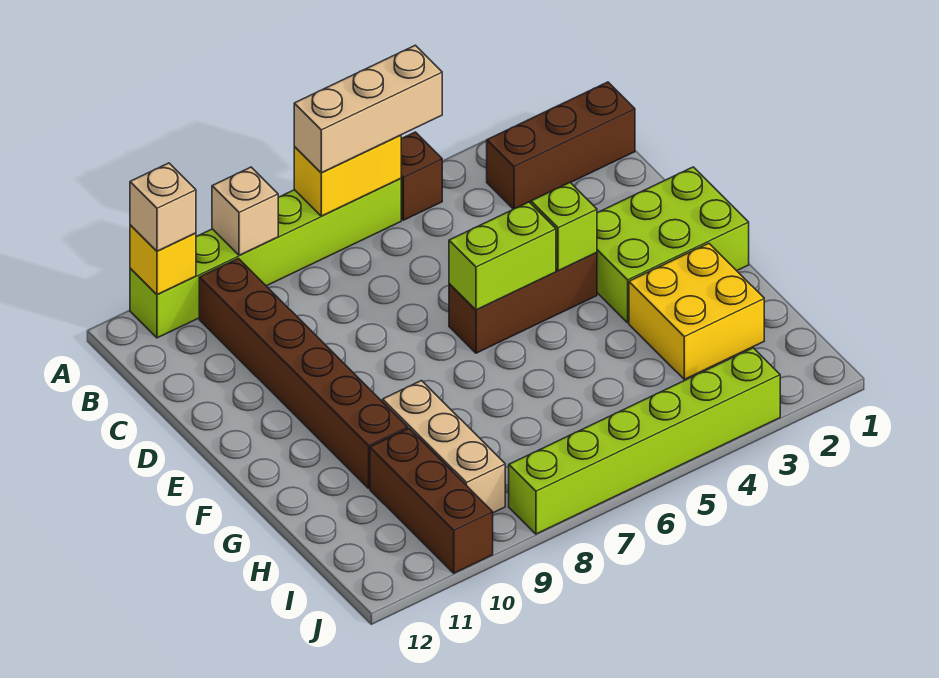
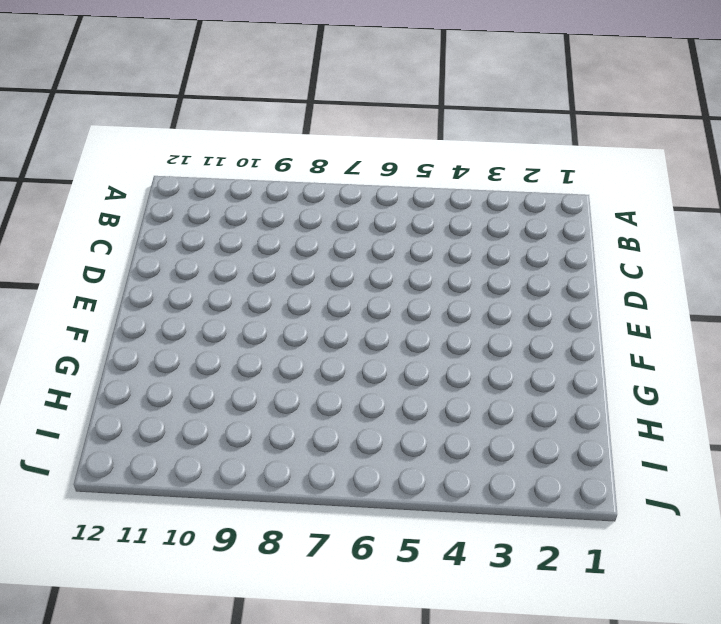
none -> brown 1x1 brick [401,132,442,220]
none -> lime 1x6 brick [130,179,401,338]
none -> brown 1x3 brick [487,82,635,209]

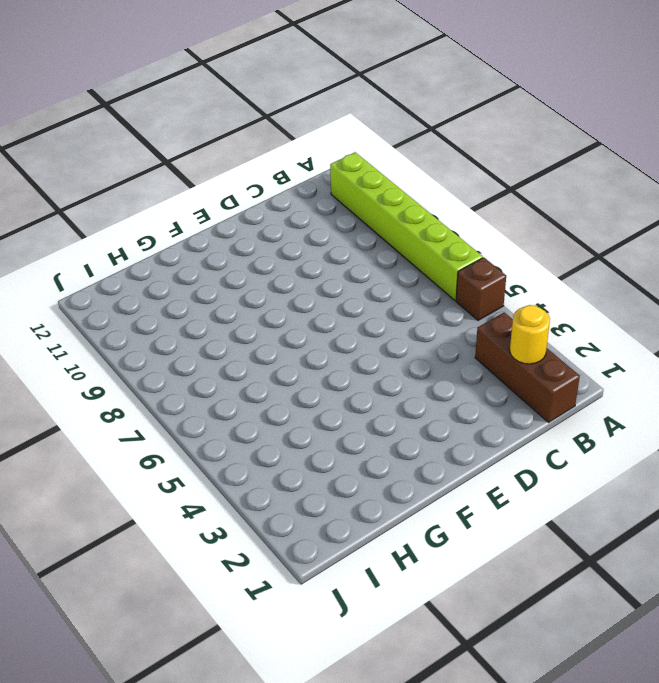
yellow 1x1 round brick [510,305,550,364] -> none
none -> brown 1x6 brick [199,258,408,488]
none -> lime 2x3 brick [597,167,749,323]
none -> brown 1x3 brick [449,253,597,353]

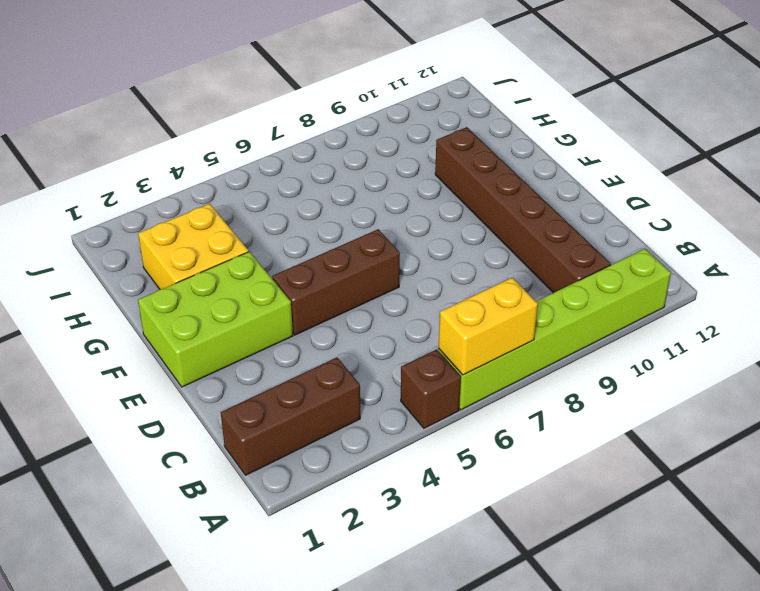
none -> tan 1x3 brick [383,381,505,513]
none -> brown 1x3 brick [370,429,493,573]
none -> lime 1x6 brick [509,348,780,534]

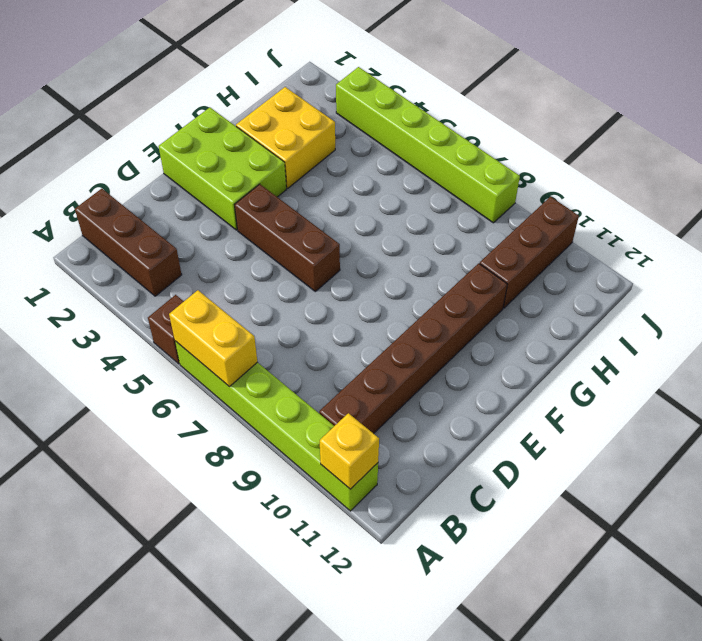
none -> tan 1x3 brick [383,381,505,513]
none -> tan 1x1 brick [212,167,278,256]
none -> lime 1x1 brick [531,183,597,271]

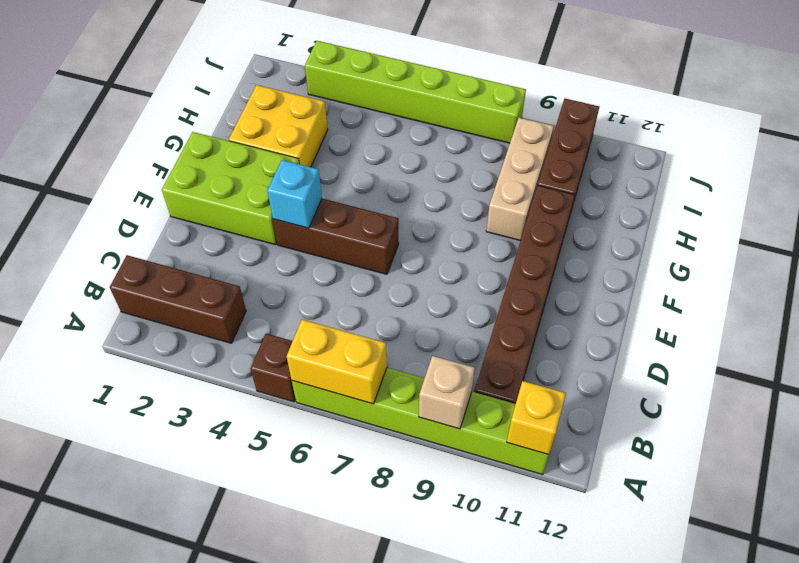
cyan 1x1 brick [267,160,322,228] -> lime 1x1 brick [531,183,597,271]
none -> lime 1x2 brick [449,202,556,310]
none -> tan 1x3 brick [294,45,442,173]
none -> tan 1x1 brick [130,163,196,251]

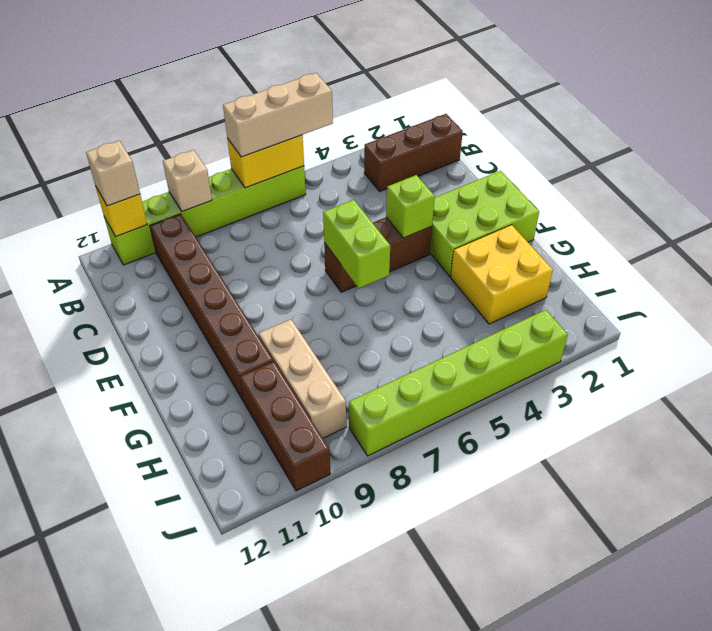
lime 1x2 brick [323,200,390,288] -> lime 1x2 brick turned to [449,202,556,310]
none -> brown 1x1 brick [401,132,442,220]

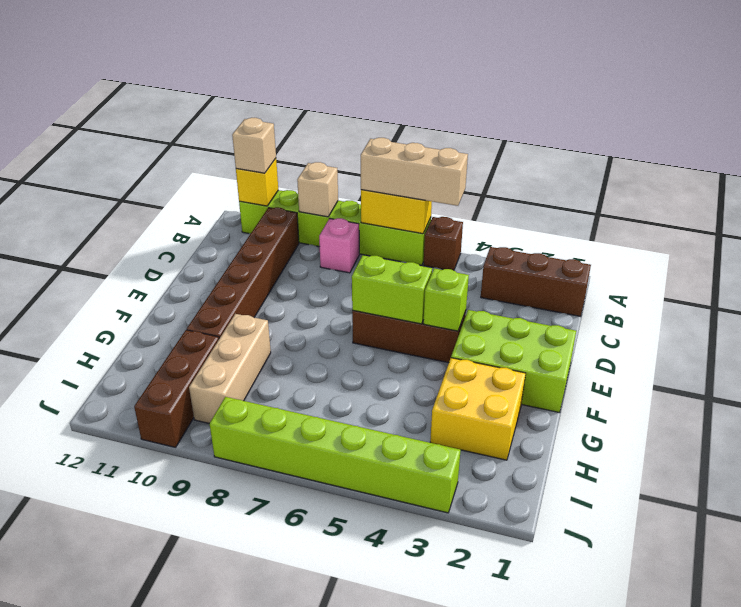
pink 1x1 brick [319,218,359,273] -> none

